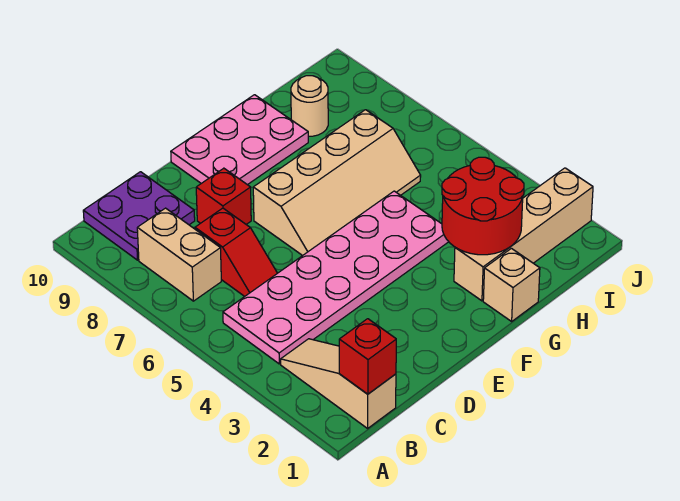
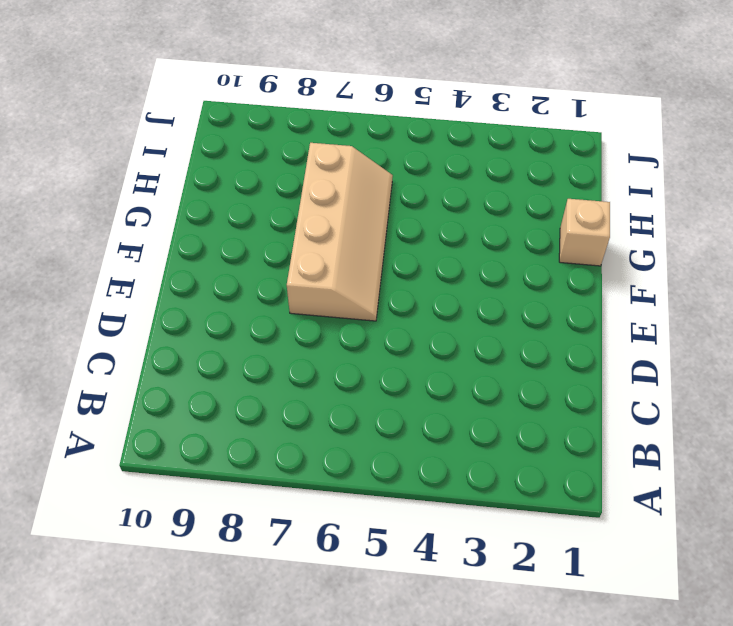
none -> tan 1x3 slope [281,339,396,428]
none -> pink 2x6 plate [223,191,449,364]
none -> tan 1x2 brick [137,208,221,301]

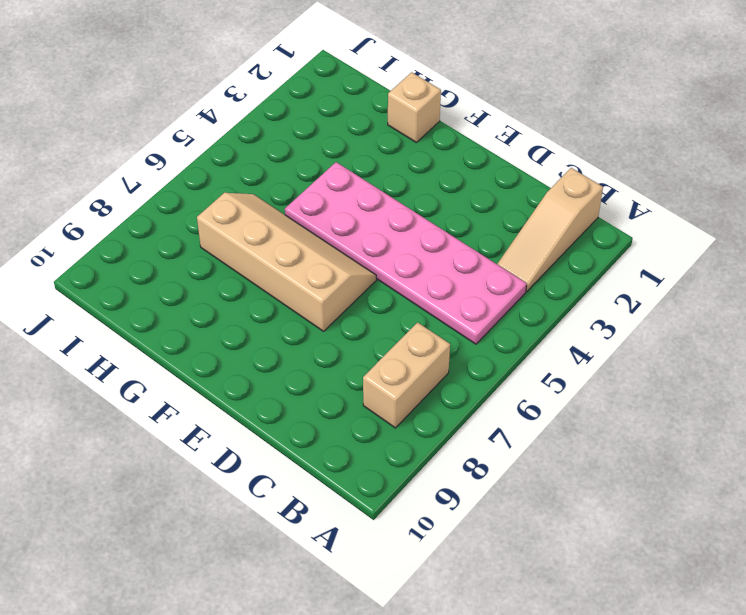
none -> purple 2x2 plate [83,172,195,260]
none -> red 1x2 slope [195,208,277,296]
none -> red 1x1 brick [196,168,251,224]

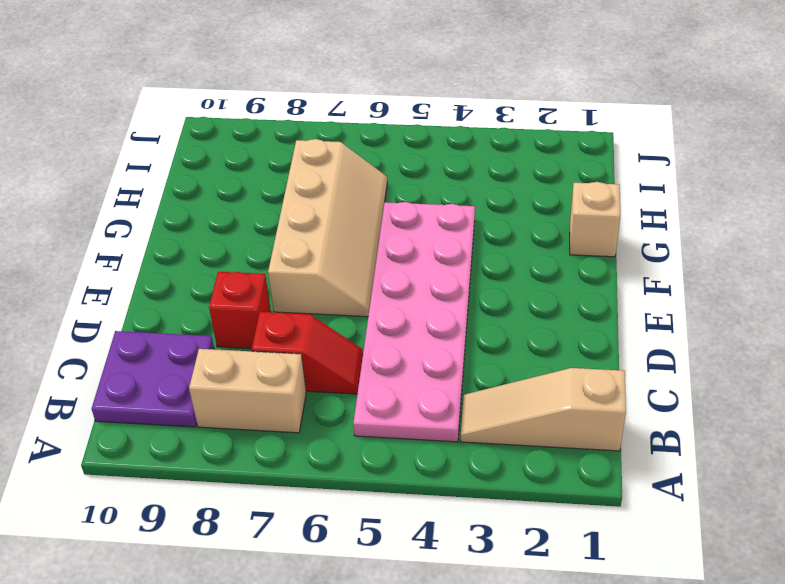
none -> pink 2x3 plate [171,95,308,185]
none -> tan 1x4 brick [454,168,593,301]
none -> tan 1x1 round brick [291,76,328,136]

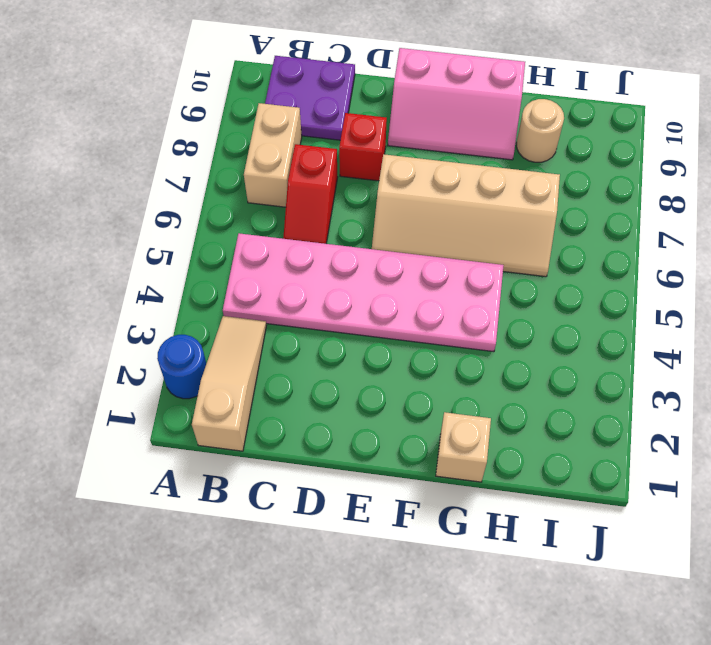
blue 1x1 round brick [157,335,206,399] -> none
pink 2x3 slope [388,48,525,160] -> pink 2x3 plate [171,95,308,185]
none -> tan 1x4 brick [454,168,593,301]
none -> red 1x1 brick [339,319,396,394]
none -> red 2x2 round brick [442,157,524,255]

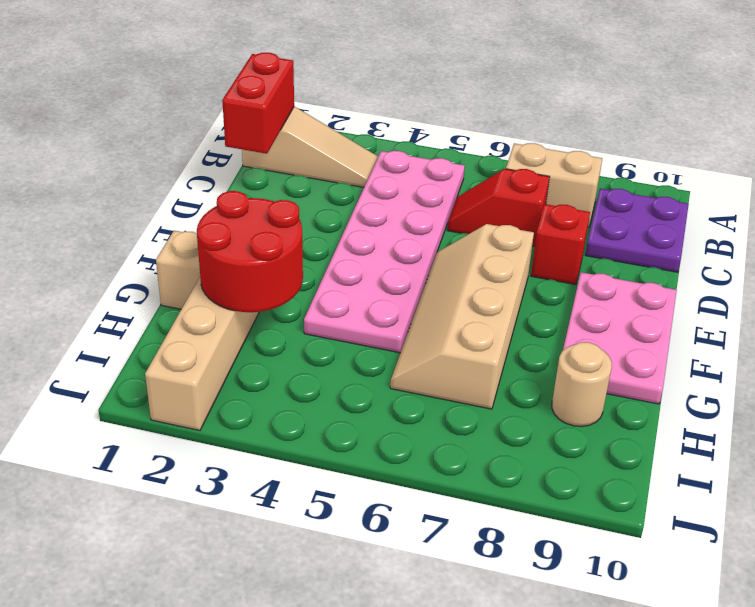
red 1x2 brick [222,53,294,154] -> red 1x1 brick [339,319,396,394]

